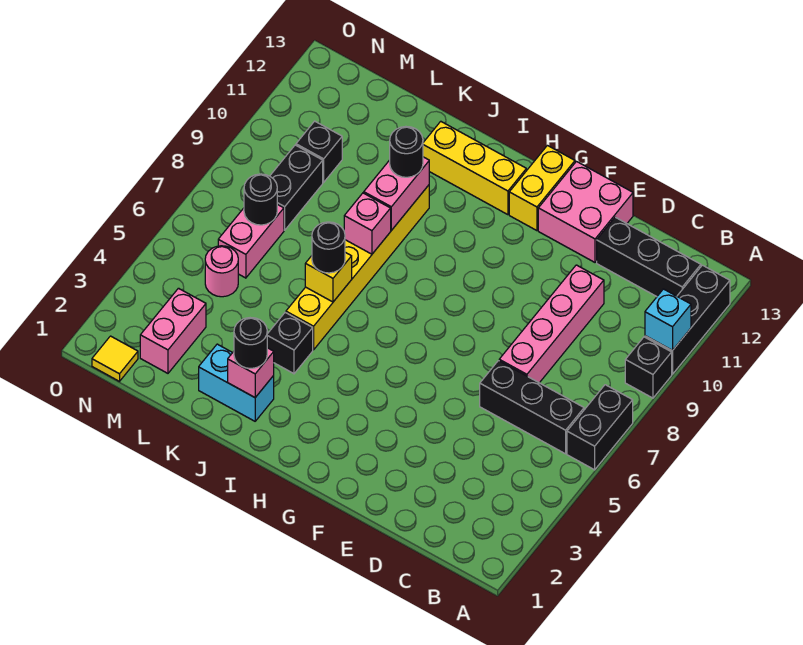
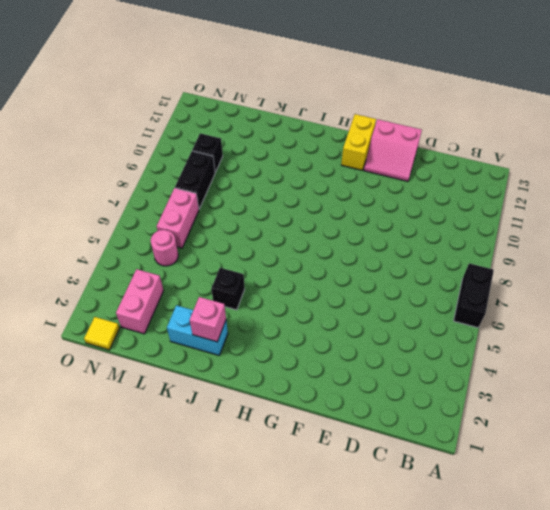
pink 2x2 slope [364,119,422,181] -> pink 2x2 brick [538,162,633,262]
none -> black 1x1 brick [625,337,672,398]
none -> black 1x3 brick [645,265,730,374]
none -> black 1x3 brick [480,361,584,454]

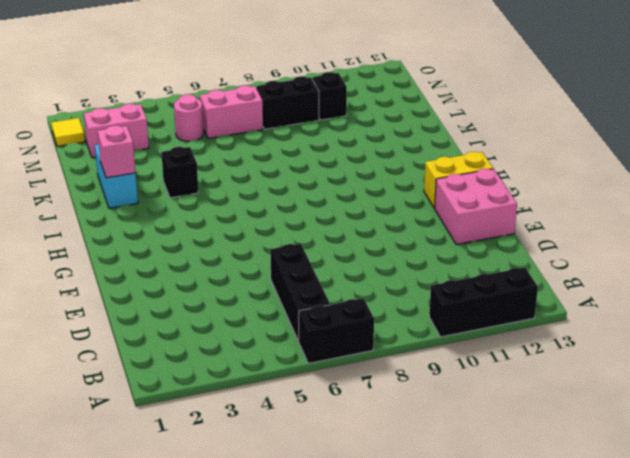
none -> black 1x1 brick [625,337,672,398]
none -> black 1x3 brick [597,217,701,297]
none -> pink 1x4 brick [499,265,604,383]

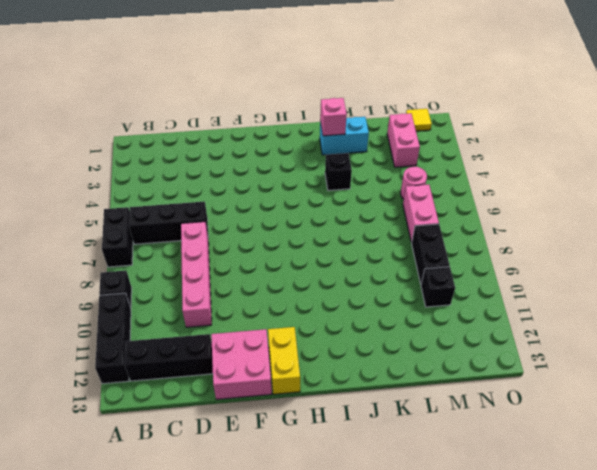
none -> yellow 1x3 brick [423,121,526,215]
none -> yellow 1x6 brick [286,185,429,350]
none -> cyan 1x1 brick [645,289,691,351]

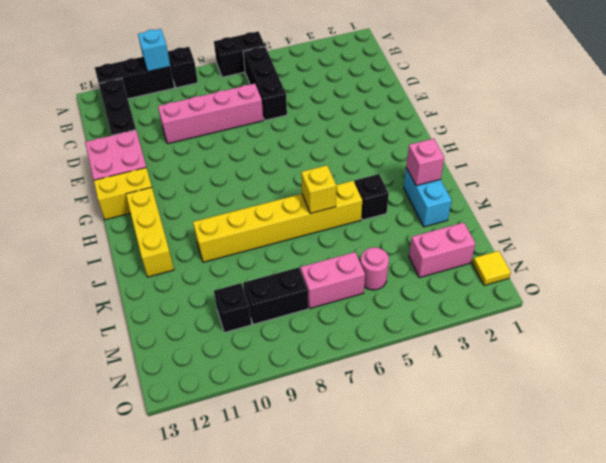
none -> pink 1x1 brick [344,193,391,254]
none -> pink 1x2 brick [364,157,429,230]
none -> black 1x1 round brick [244,174,277,225]

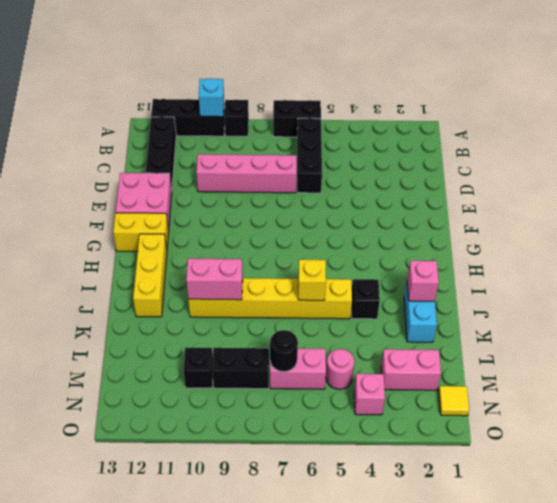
pink 1x1 brick [354,374,385,415] -> pink 1x1 brick moved to [344,193,391,254]
none -> black 1x1 round brick [234,318,267,368]
none -> black 1x1 round brick [312,222,345,273]
none -> black 1x1 round brick [390,126,423,177]

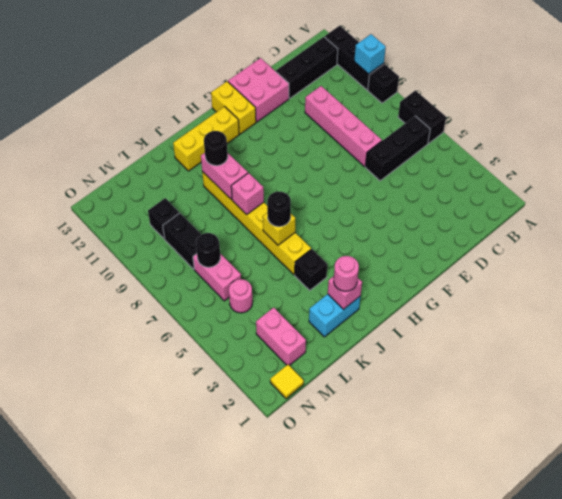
pink 1x1 round brick [334,256,359,291] -> black 1x1 round brick [234,318,267,368]

